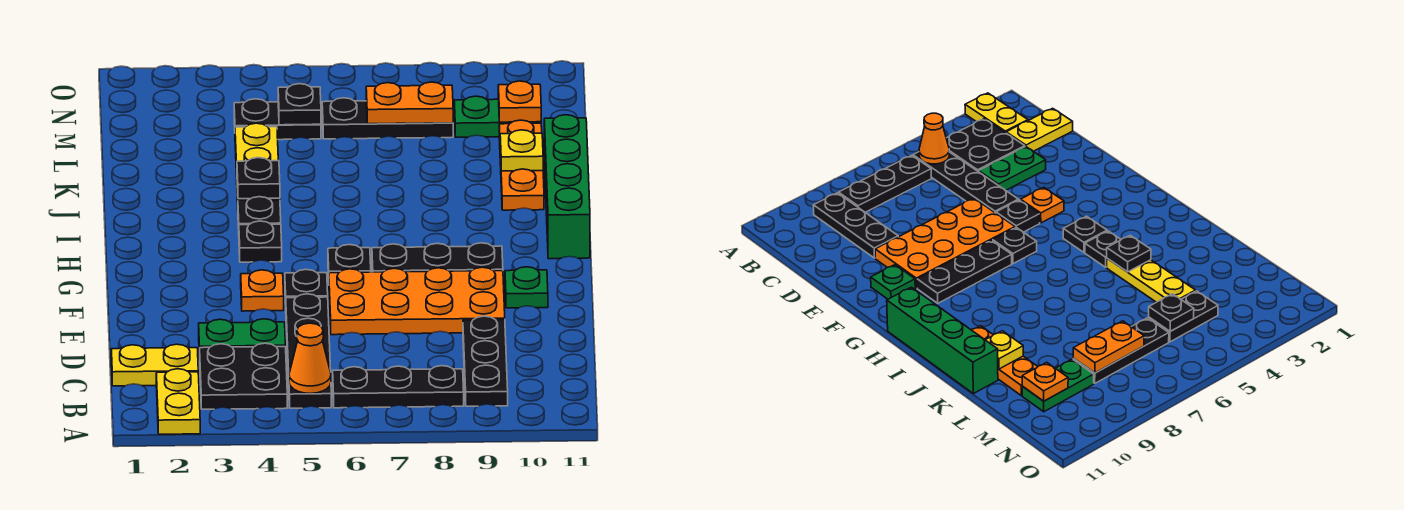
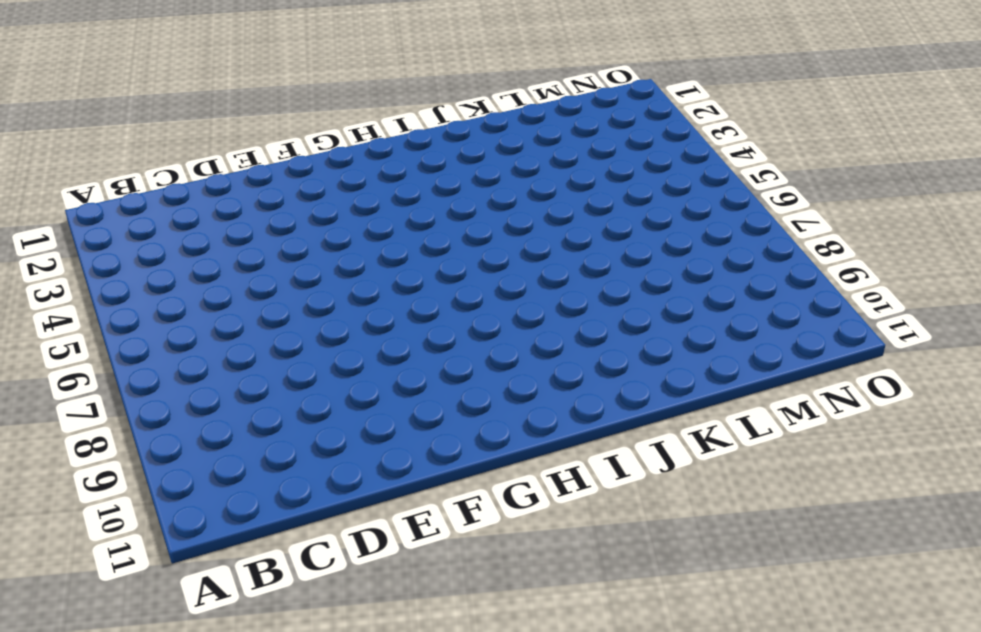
none -> yellow 1x2 plate [156,369,200,434]
none -> black 2x2 plate [200,343,287,409]
none -> black 1x4 plate [286,294,331,408]

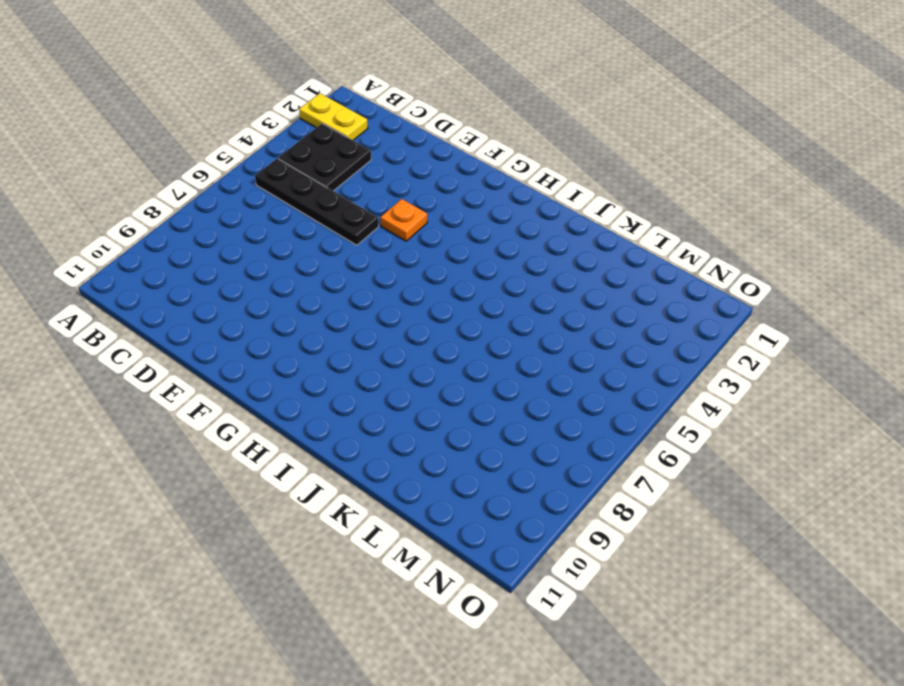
none -> black 1x3 plate [333,366,464,408]
none -> black 1x3 plate [463,316,508,406]
none -> yellow 1x2 plate [111,344,198,386]

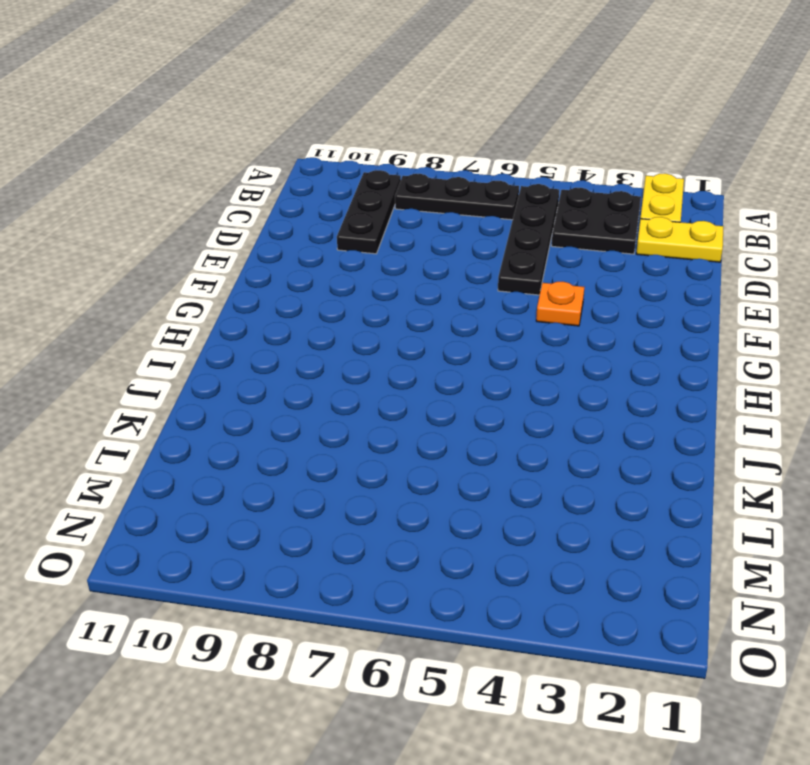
none -> green 1x2 plate [199,319,286,360]
none -> orange 2x4 plate [329,267,505,335]
none -> black 1x1 plate [285,270,328,304]

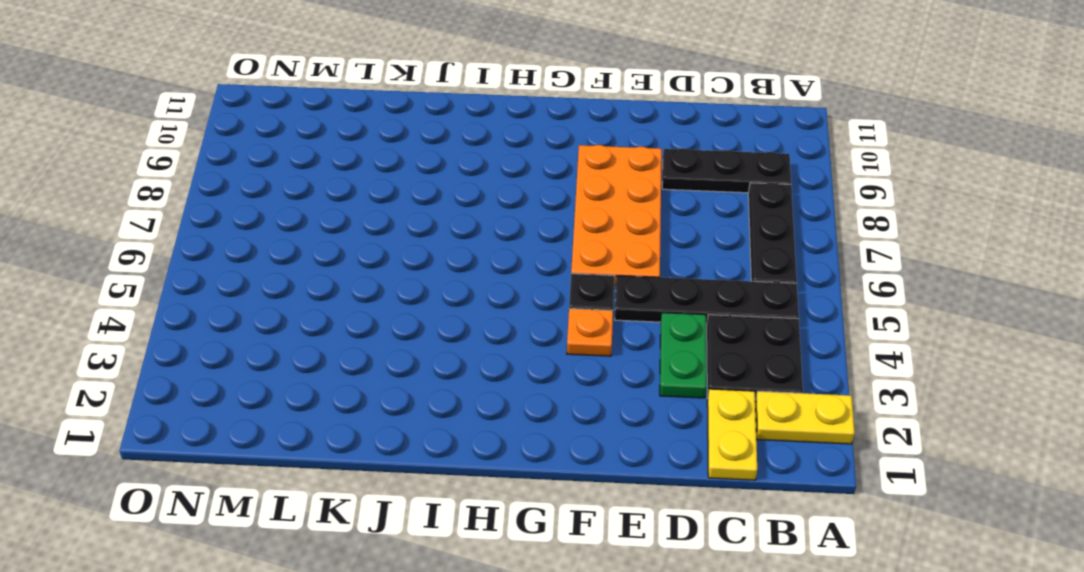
none -> green 1x1 plate [505,267,548,308]
none -> black 1x1 plate [328,245,371,277]
none -> black 1x3 plate [372,243,503,272]

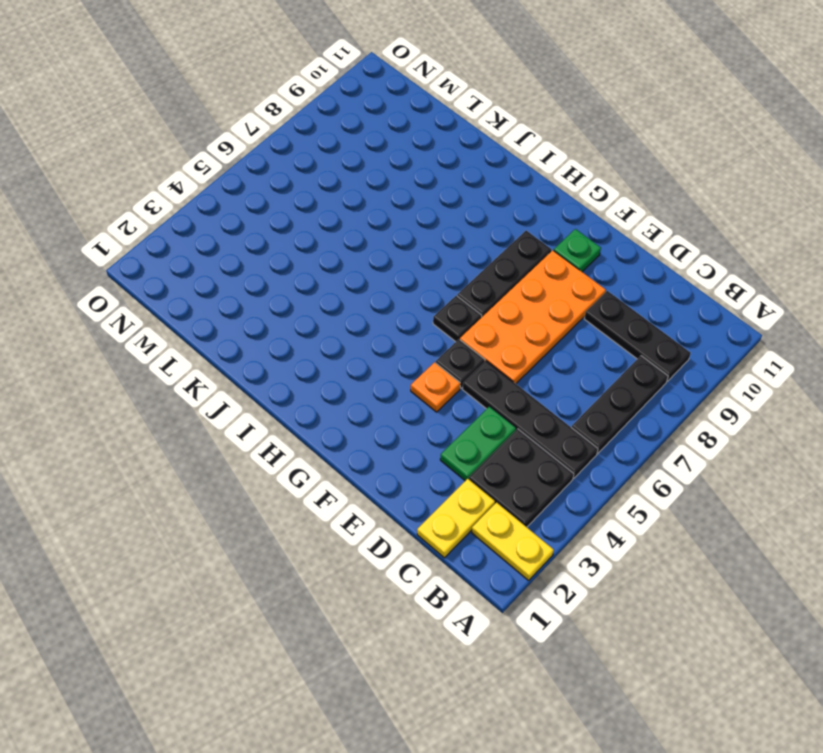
none -> black 1x1 plate [239,221,282,262]
none -> green 1x4 brick [544,115,590,259]
none -> black 1x1 plate [238,197,281,228]

